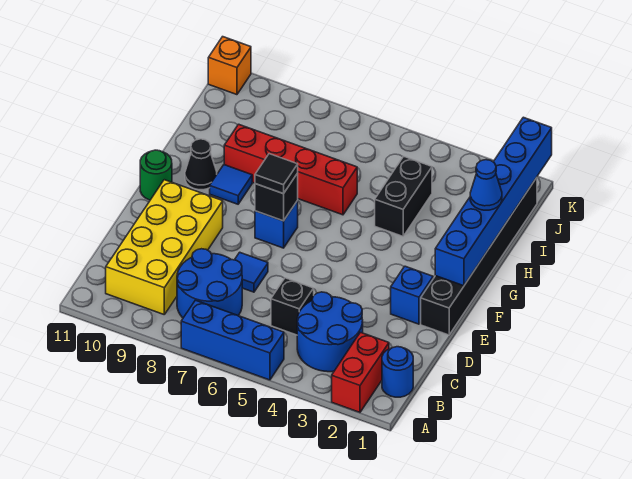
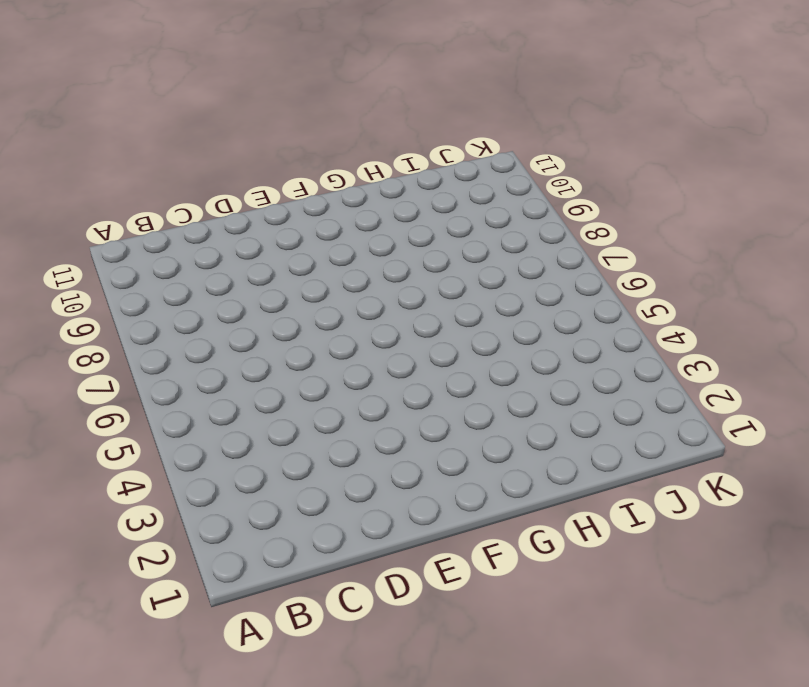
none -> red 1x2 brick [332,332,389,412]
none -> blue 1x3 brick [181,300,284,380]
none -> blue 1x1 round brick [382,347,413,397]

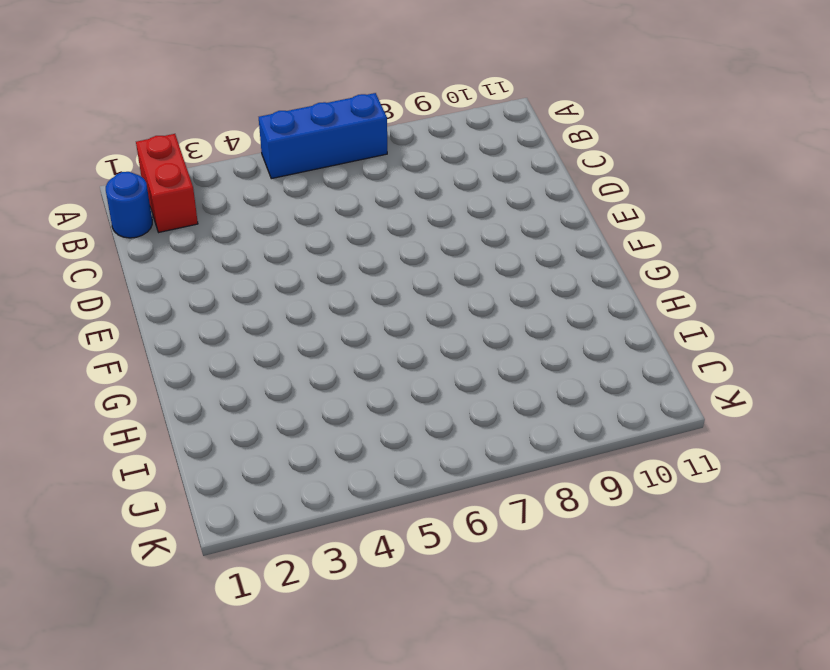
none -> blue 2x2 round brick [297,292,363,372]
none -> blue 2x2 round brick [177,249,242,318]
none -> yellow 2x4 brick [106,180,223,314]

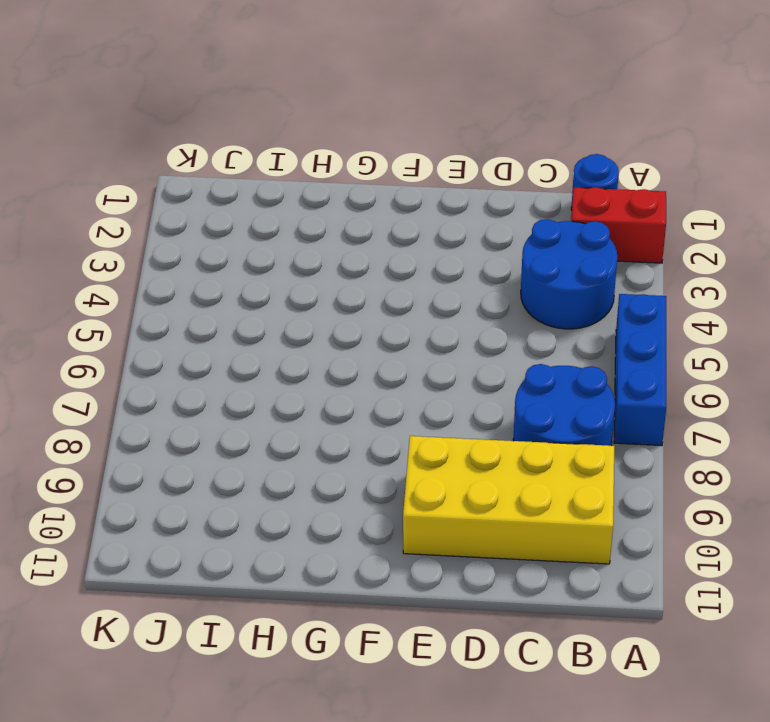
none -> black 1x1 brick [271,278,314,335]
none -> blue 1x1 tile [235,252,268,292]
none -> black 1x6 brick [421,178,537,335]

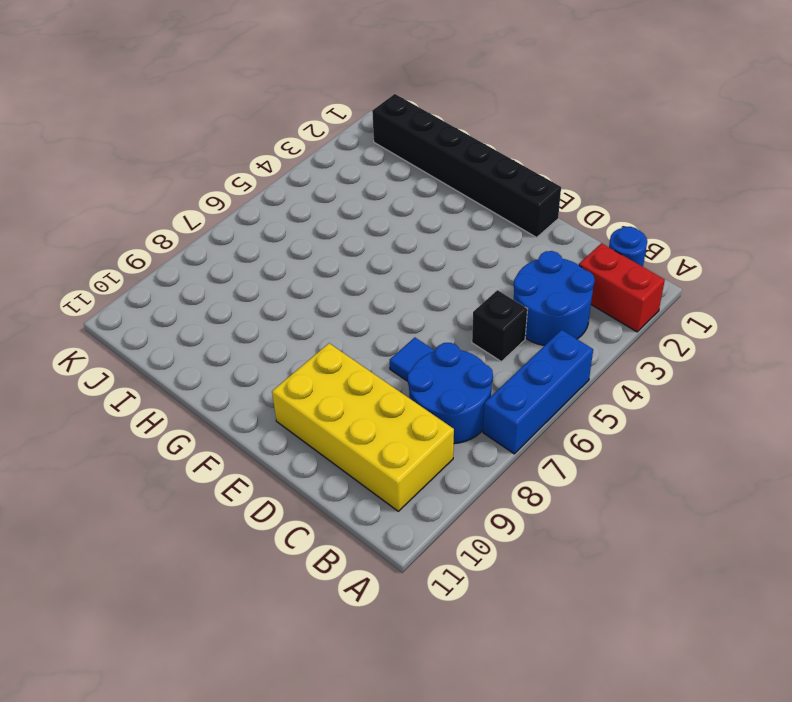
none -> blue 1x1 brick [391,266,433,324]
none -> blue 1x1 brick [255,201,298,248]
none -> green 1x1 round brick [140,150,172,200]

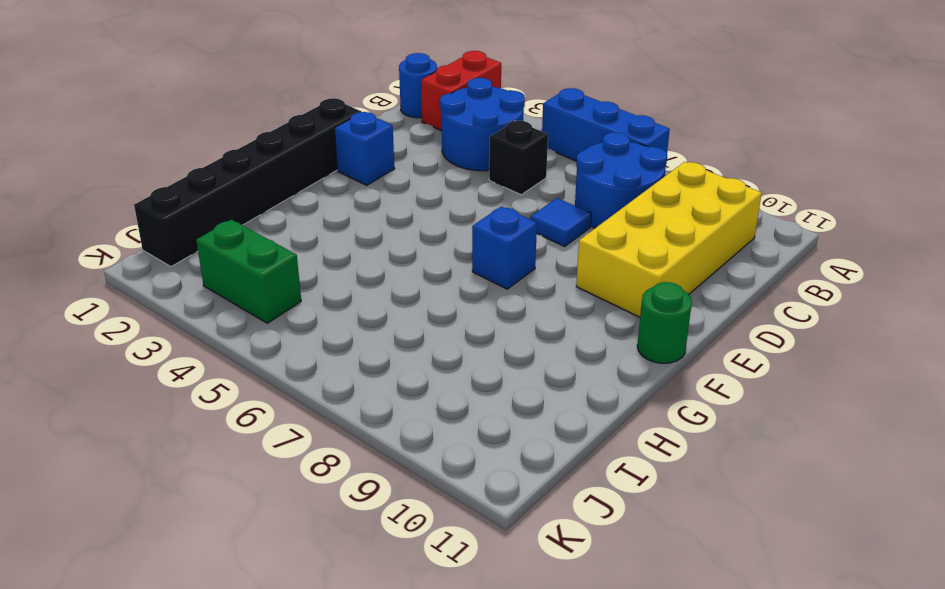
green 1x2 brick [196,220,301,323] -> none
none -> blue 1x1 tile [210,165,252,204]
none -> black 1x1 cone [185,139,217,190]
none -> black 1x2 brick [375,156,432,236]

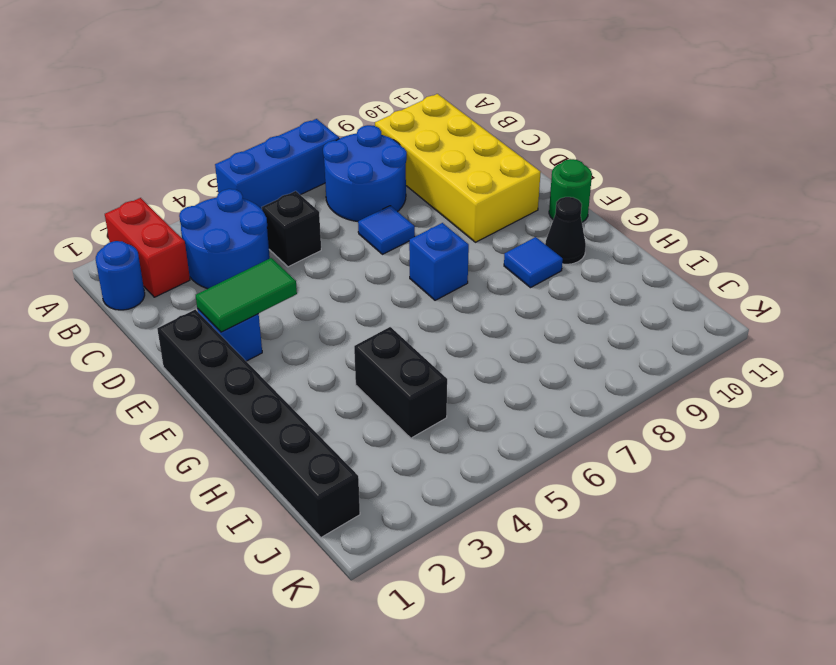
green 1x2 tile [196,258,297,332] -> none
none -> red 1x4 brick [224,124,357,215]
none -> orange 1x1 brick [208,37,251,95]
none -> blue 1x6 brick [435,117,552,286]

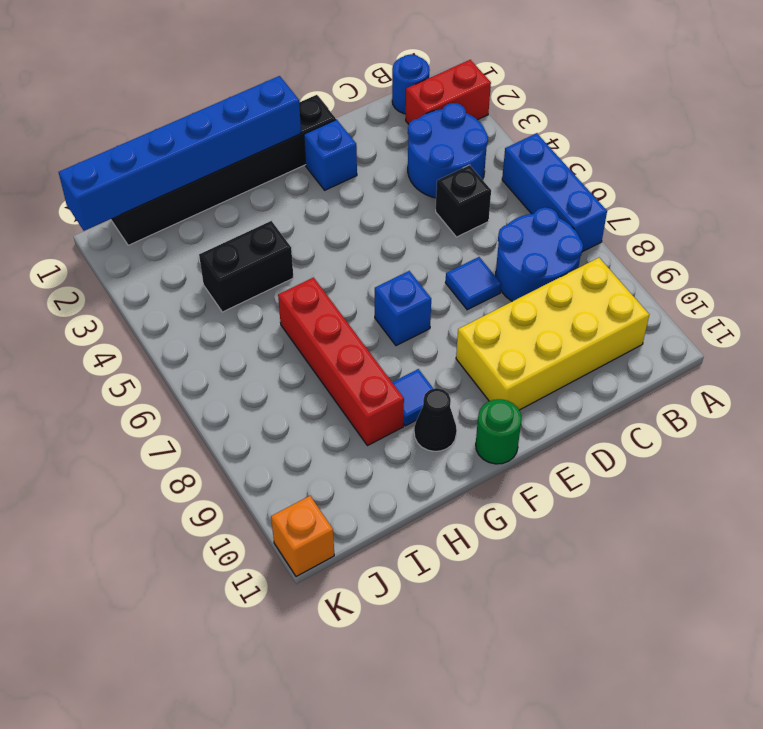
none -> black 1x1 brick [255,173,298,221]
none -> black 1x1 tile [255,154,298,194]
none -> blue 1x1 cone [470,160,502,210]

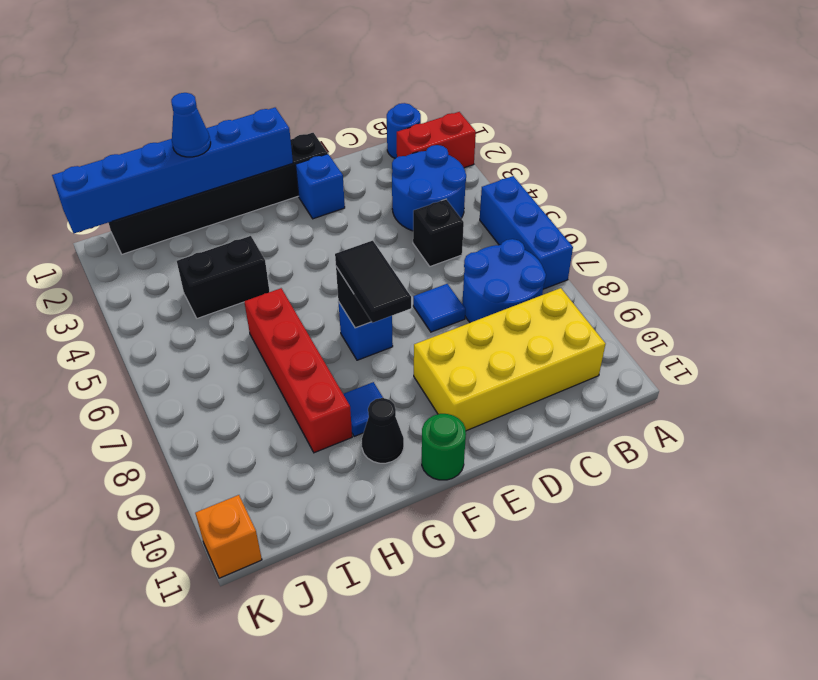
black 1x2 tile [335,241,411,323] -> black 1x1 tile [255,154,298,194]

